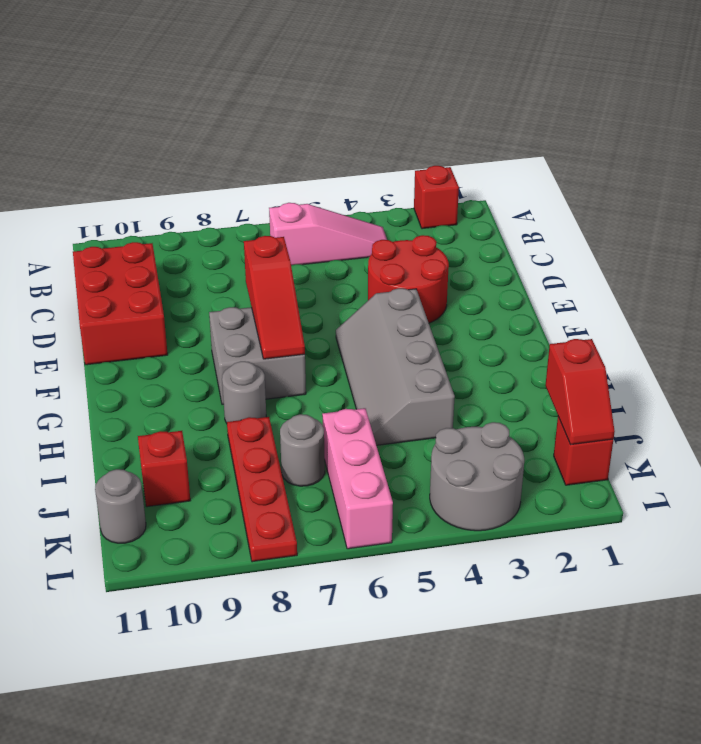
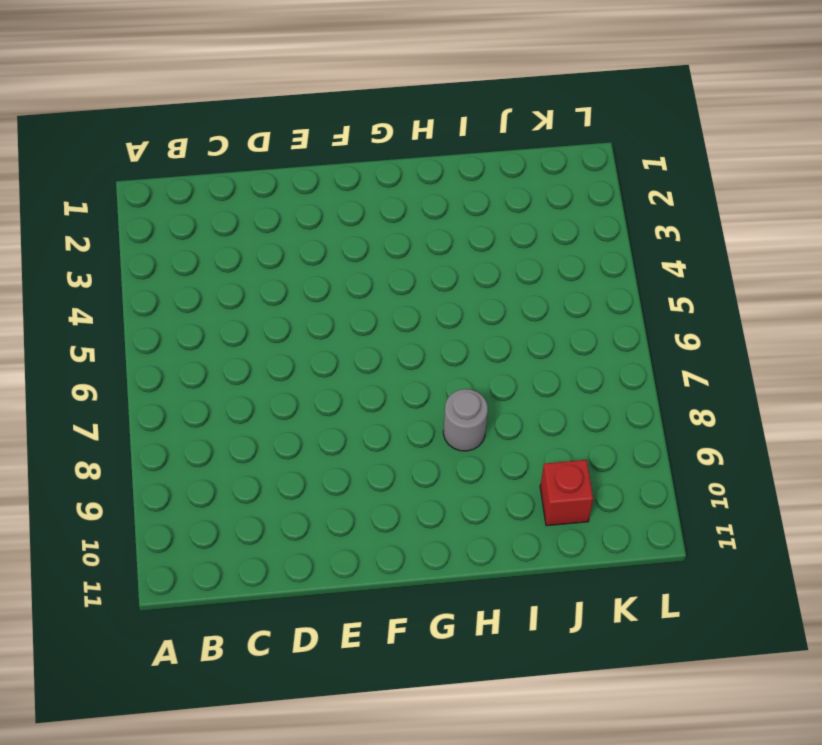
none -> red 1x1 brick [414,166,459,229]
none -> pink 1x3 slope [269,203,387,265]
none -> red 2x3 brick [73,242,168,365]

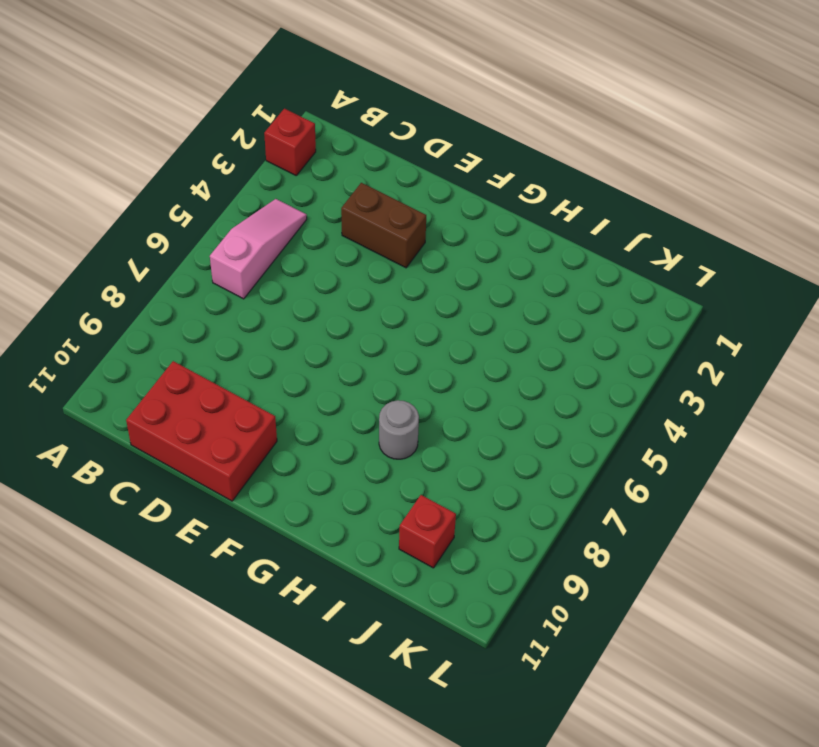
brown 1x2 brick [341,183,426,268] -> red 2x2 round brick [368,235,449,323]
none -> grey 2x4 slope [336,288,455,445]
none -> grey 2x2 brick [209,307,306,404]
none -> red 1x4 plate [227,417,297,562]

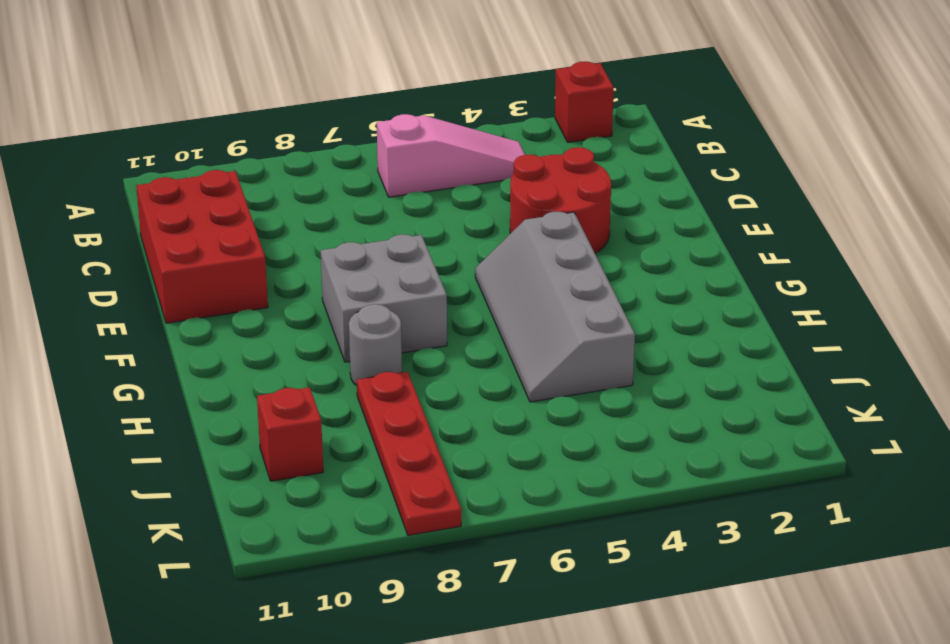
none -> pink 1x3 brick [322,408,393,549]
none -> grey 1x1 round brick [280,414,325,486]
none -> red 1x1 brick [554,417,613,485]

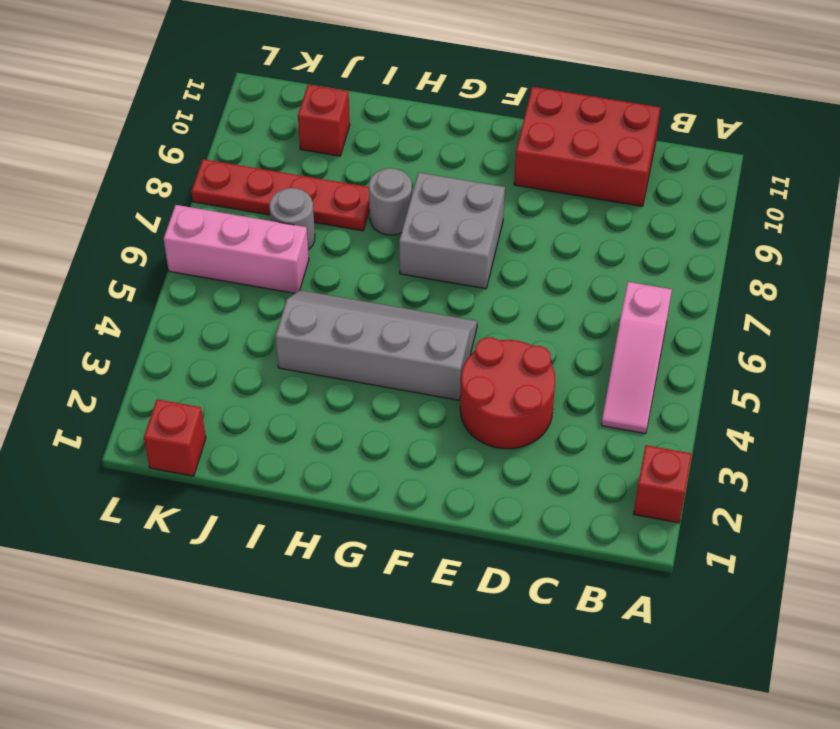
none -> grey 2x2 round brick [430,422,524,531]
none -> grey 1x1 round brick [95,469,146,543]
none -> red 1x3 slope [244,236,305,359]

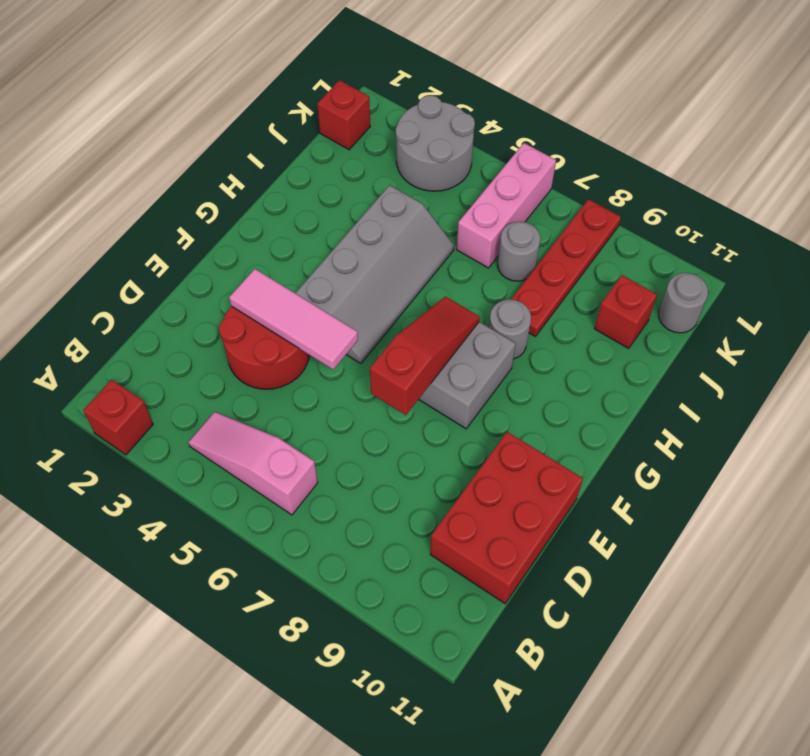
pink 1x3 tile [229,269,358,369] -> none
none -> red 1x2 slope [545,339,615,445]

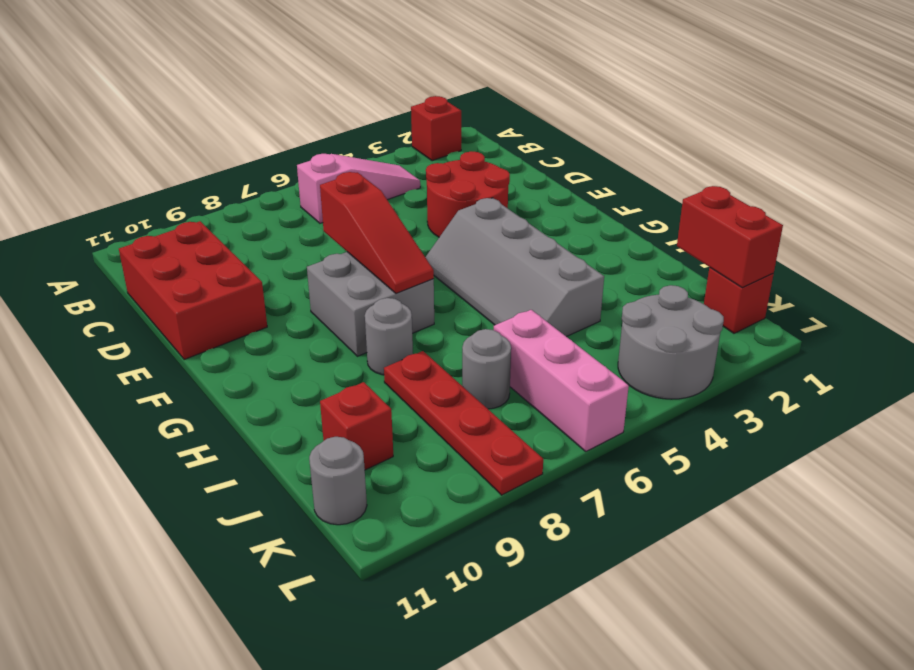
red 1x2 brick [677,186,783,287] -> red 1x2 slope [545,339,615,445]

